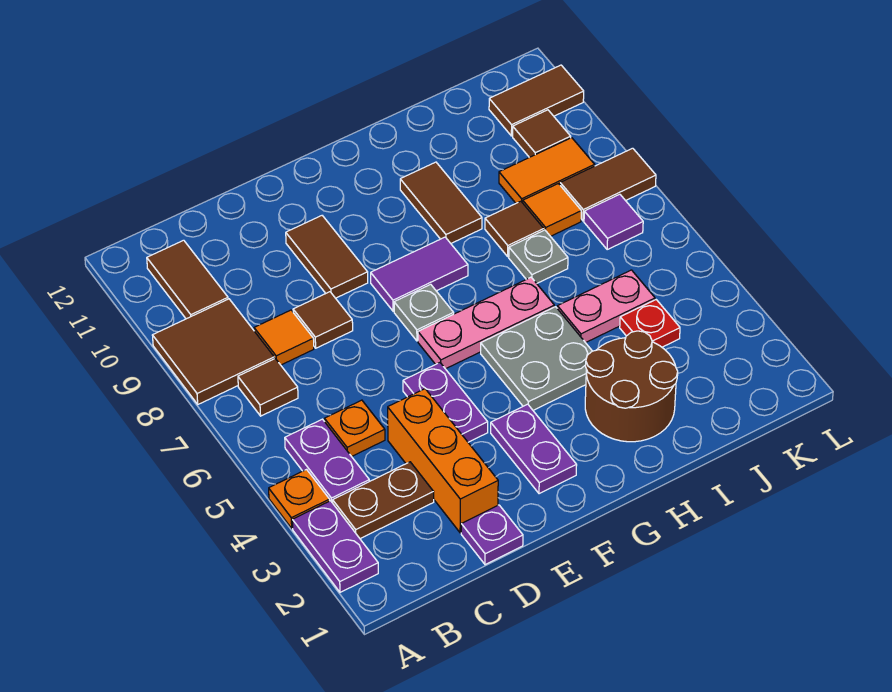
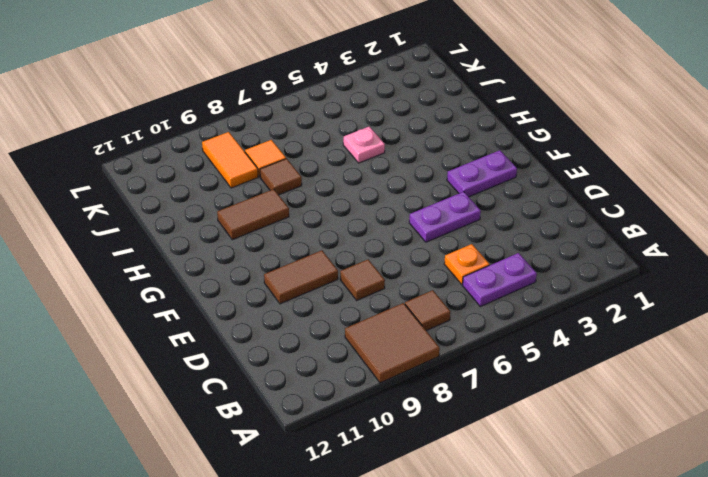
pink 1x1 plate [343,127,385,163] -> pink 1x2 plate [557,270,655,343]
none -> purple 1x2 plate [292,501,378,592]
none -> orange 1x1 plate [269,470,330,528]
none -> brown 1x2 plate [333,462,434,539]
none -> brown 1x2 tile [147,240,228,319]

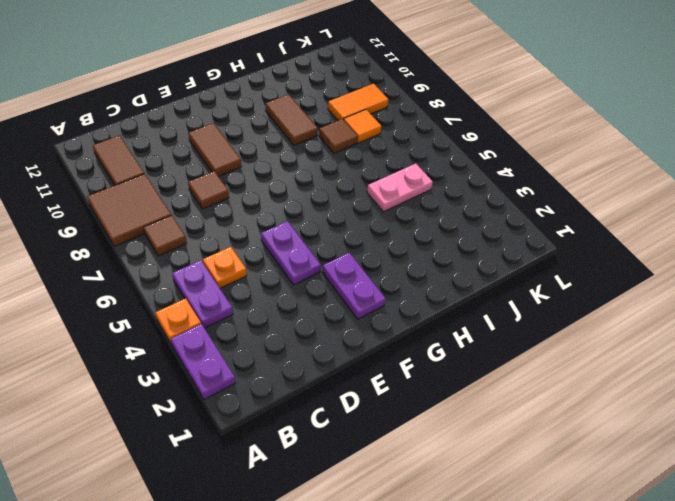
none -> brown 1x2 plate [333,462,434,539]
none -> orange 1x1 tile [254,310,314,365]
none -> purple 1x1 plate [461,505,523,565]
none -> orange 1x3 brick [388,389,498,533]

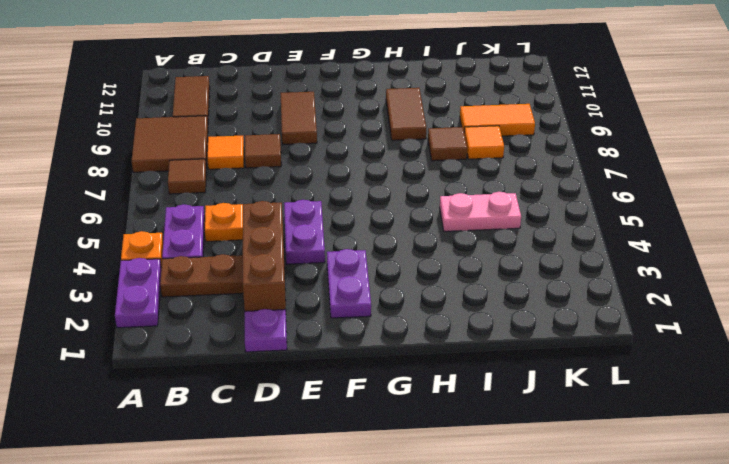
brown 1x3 brick [243,201,286,311] -> orange 1x3 brick [388,389,498,533]
none -> pink 1x3 plate [418,277,554,369]
none -> grey 1x1 plate [394,284,454,341]
none -> purple 1x2 tile [371,237,468,311]
none -> grey 2x2 plate [481,307,592,410]

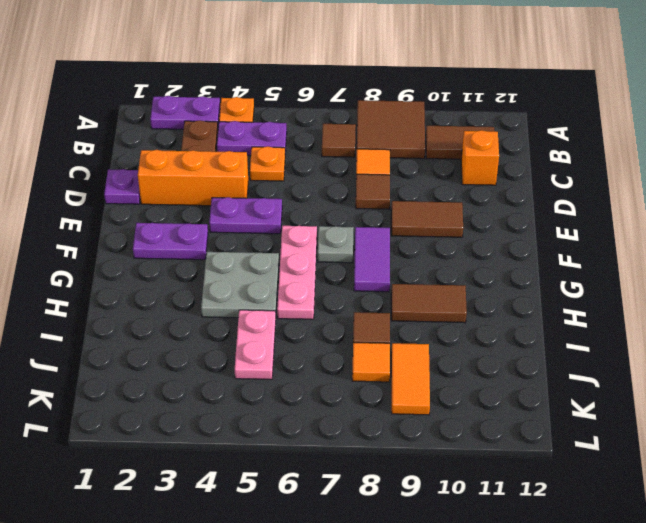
orange 1x1 brick [461,130,499,185] -> none
none -> brown 2x2 round brick [585,331,678,442]
none -> grey 1x1 plate [509,230,568,283]
none -> red 1x1 plate [620,300,680,347]
none -> purple 1x1 tile [584,194,643,249]

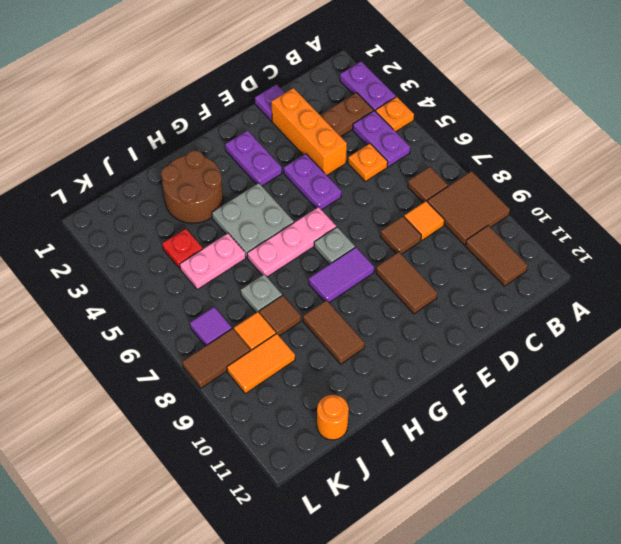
orange 1x1 round brick [317,395,349,440] -> none
none -> brown 1x1 tile [513,110,571,157]
none -> brown 1x2 tile [489,65,584,136]

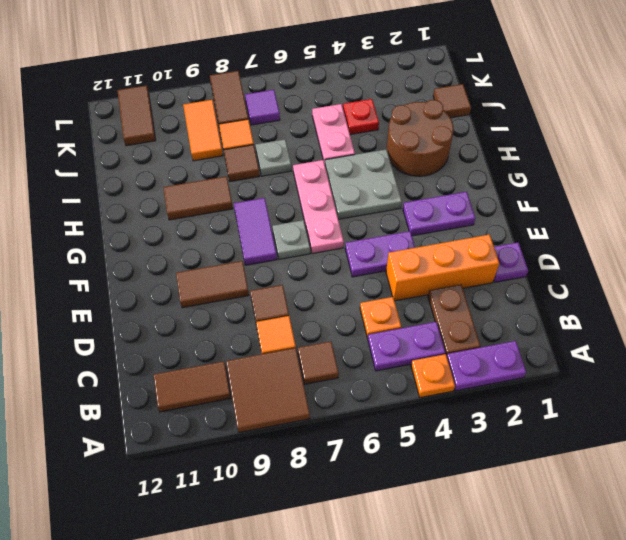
brown 1x1 tile [433,84,471,118] -> brown 1x1 tile moved to [513,110,571,157]

